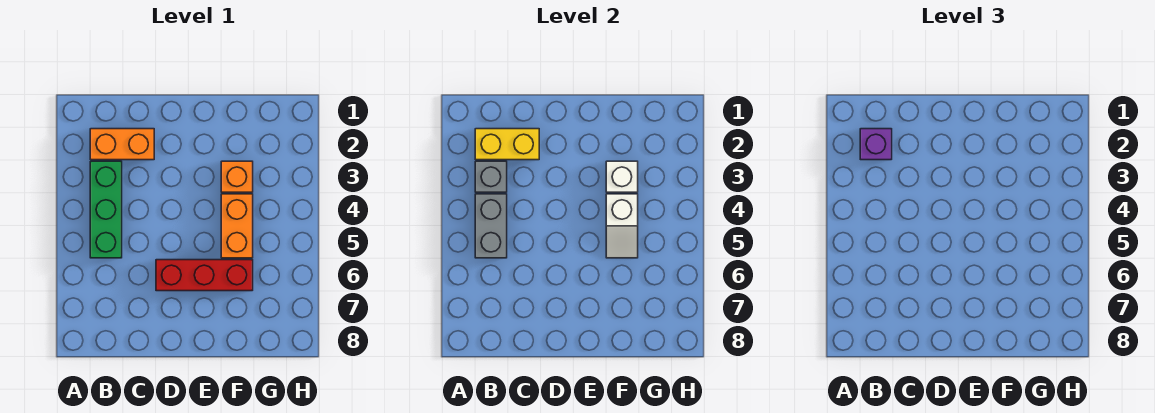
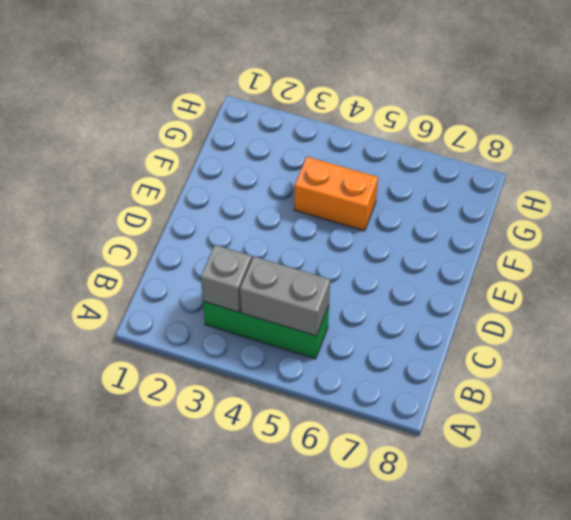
none -> orange 1x2 brick [90,129,154,160]
none -> red 1x3 brick [156,260,253,291]

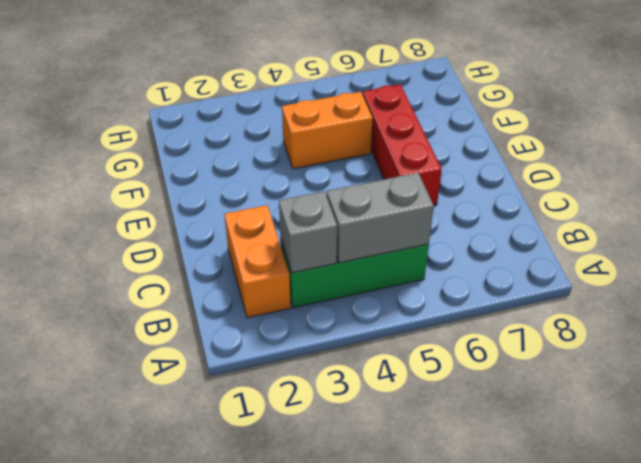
none -> orange 1x1 brick [221,161,253,192]
none -> yellow 1x2 brick [475,129,539,160]

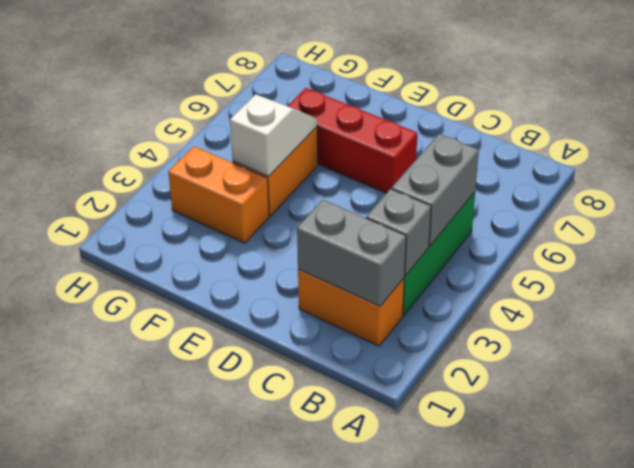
grey 1x2 brick [297,200,406,306] -> yellow 1x2 brick [475,129,539,160]
orange 1x2 brick [168,146,269,243] -> orange 1x1 brick [221,161,253,192]
none -> white 1x1 brick [606,161,638,192]
none -> purple 1x1 brick [860,129,892,160]

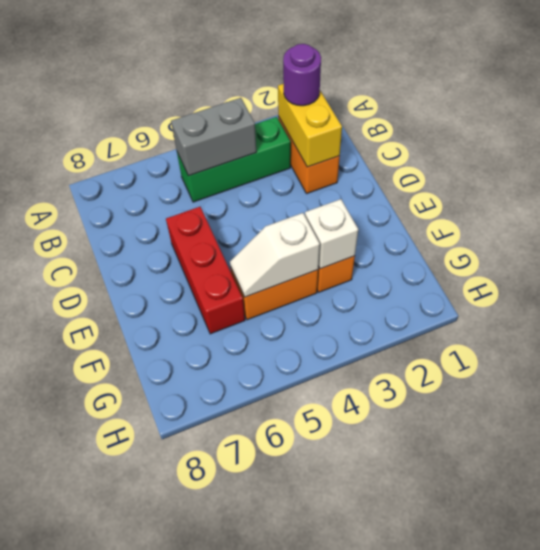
purple 1x1 round brick [283,44,321,106] -> purple 1x1 brick [860,129,892,160]
none -> grey 1x1 brick [475,161,507,192]

